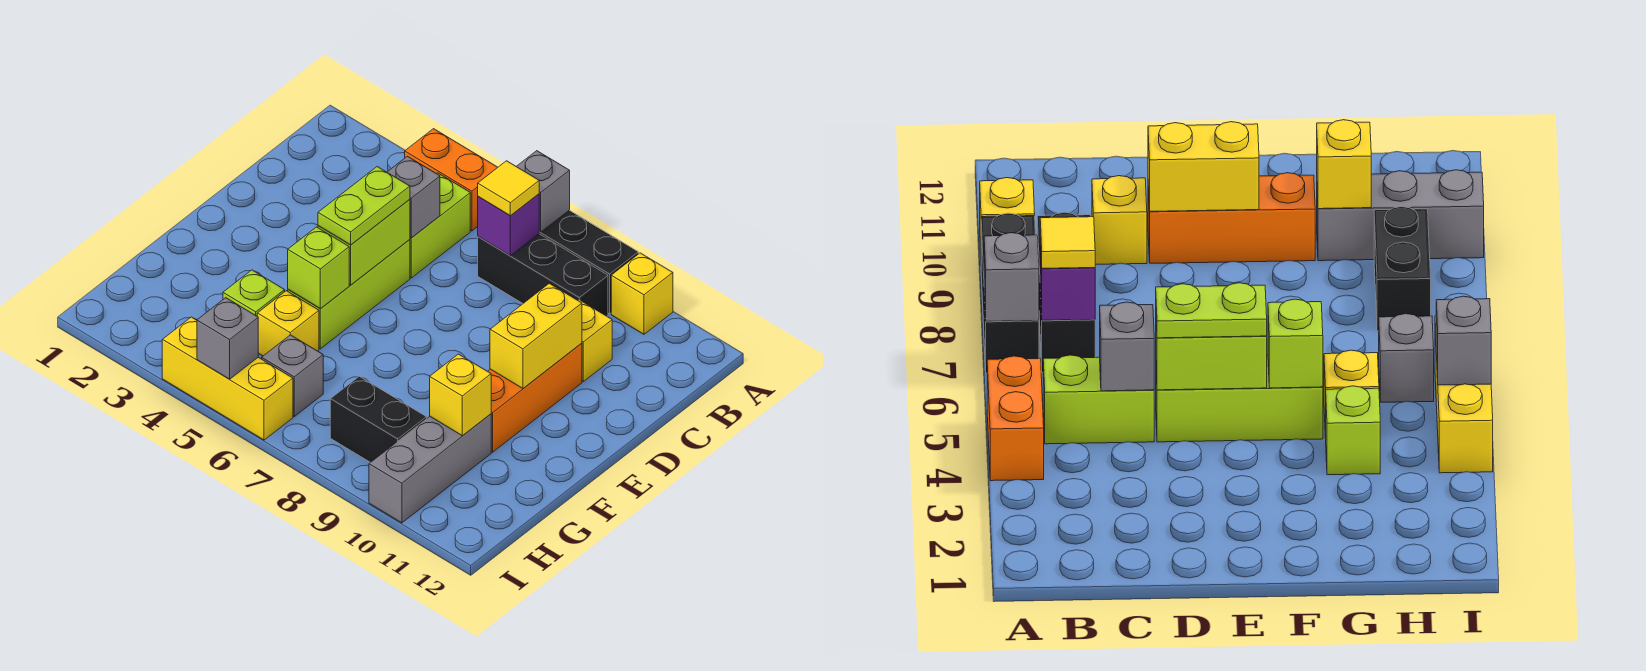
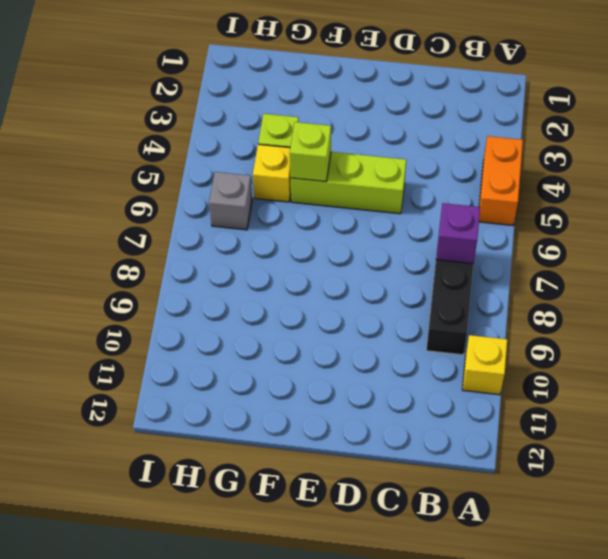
none -> black 1x3 brick [539,210,638,314]
none -> lime 1x2 brick [410,173,470,278]
none -> yellow 1x1 brick [579,300,612,381]

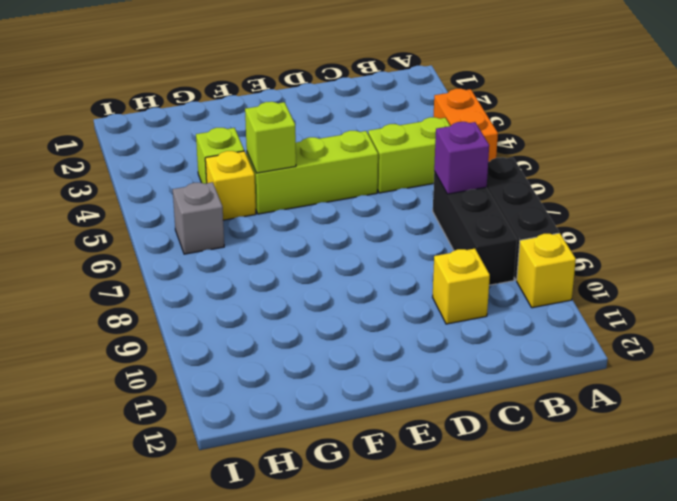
none -> orange 1x3 brick [488,343,582,452]
none -> grey 1x3 brick [369,414,491,523]
none -> black 1x2 brick [330,376,427,462]

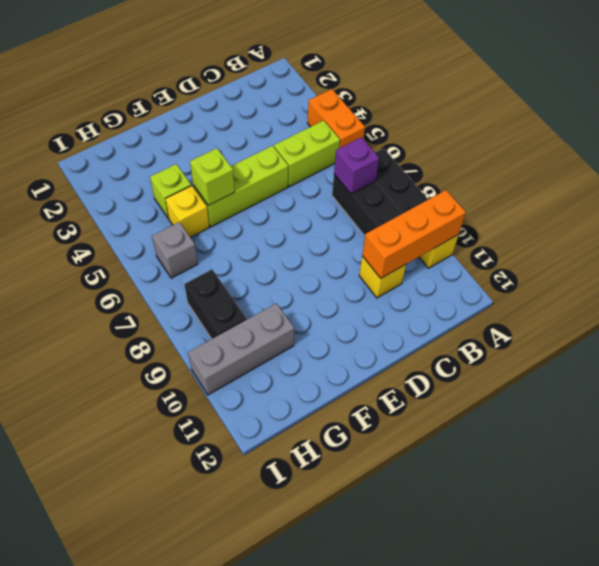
orange 1x3 brick [362,190,466,278] -> orange 1x3 brick moved to [488,343,582,452]
none -> yellow 1x3 brick [162,317,293,440]
none -> grey 1x1 brick [516,151,570,232]
none -> grey 1x1 brick [387,156,440,238]

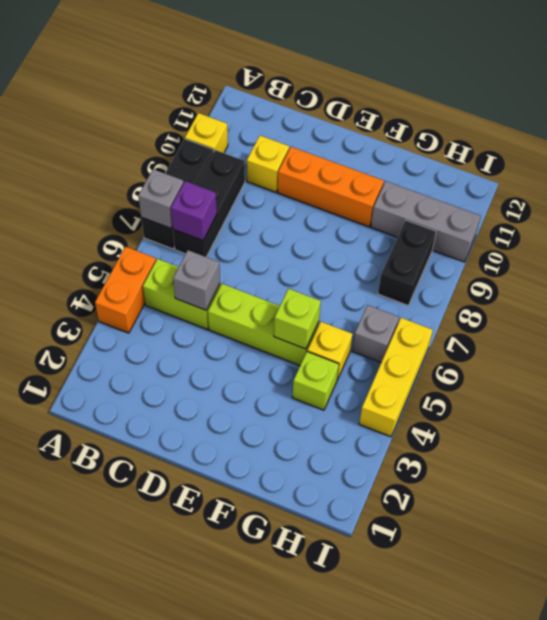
none -> lime 1x2 brick [318,199,410,285]
none -> yellow 1x2 brick [490,283,582,388]
none -> yellow 1x1 brick [430,354,491,436]

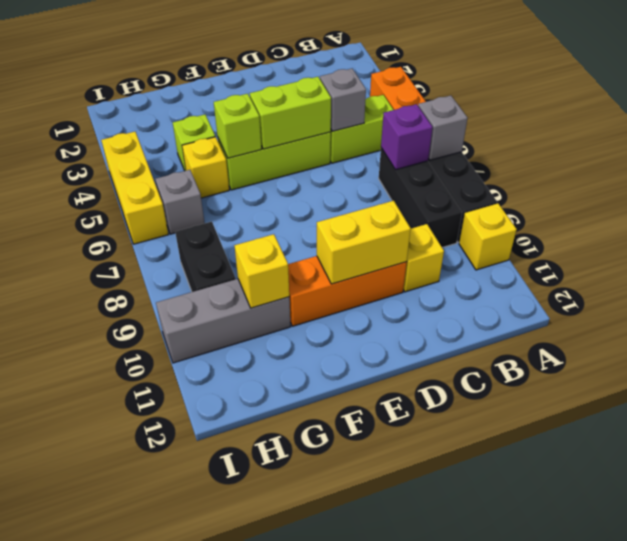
none -> grey 1x1 brick [197,298,258,379]
none -> yellow 1x1 tile [478,161,539,216]
none -> lime 1x2 plate [318,167,410,245]

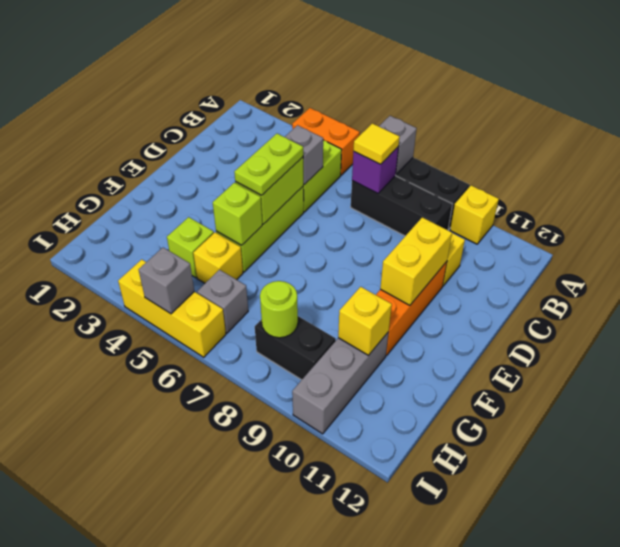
lime 1x1 round brick [260,281,298,338] -> none

